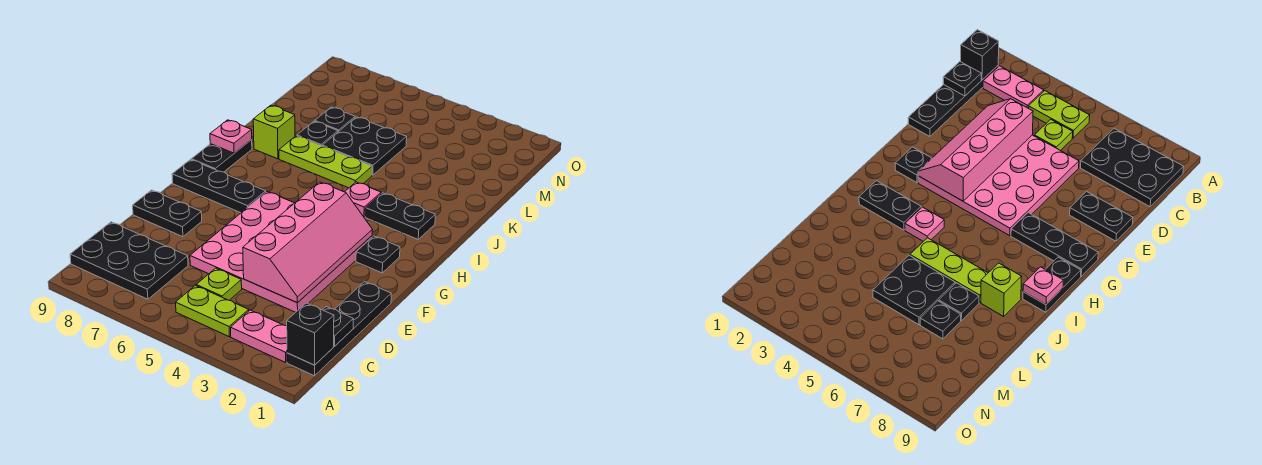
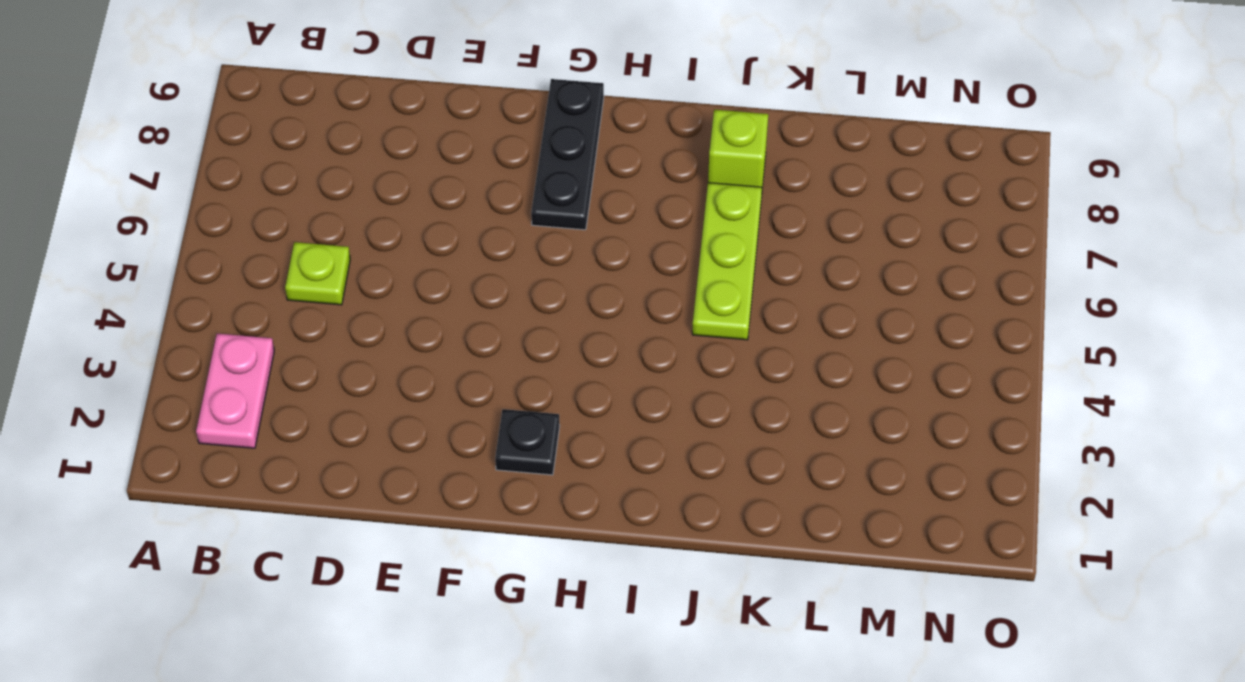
none -> black 1x4 plate [287,282,391,376]
none -> lime 1x2 plate [176,285,249,337]
none -> black 2x3 plate [70,222,188,299]

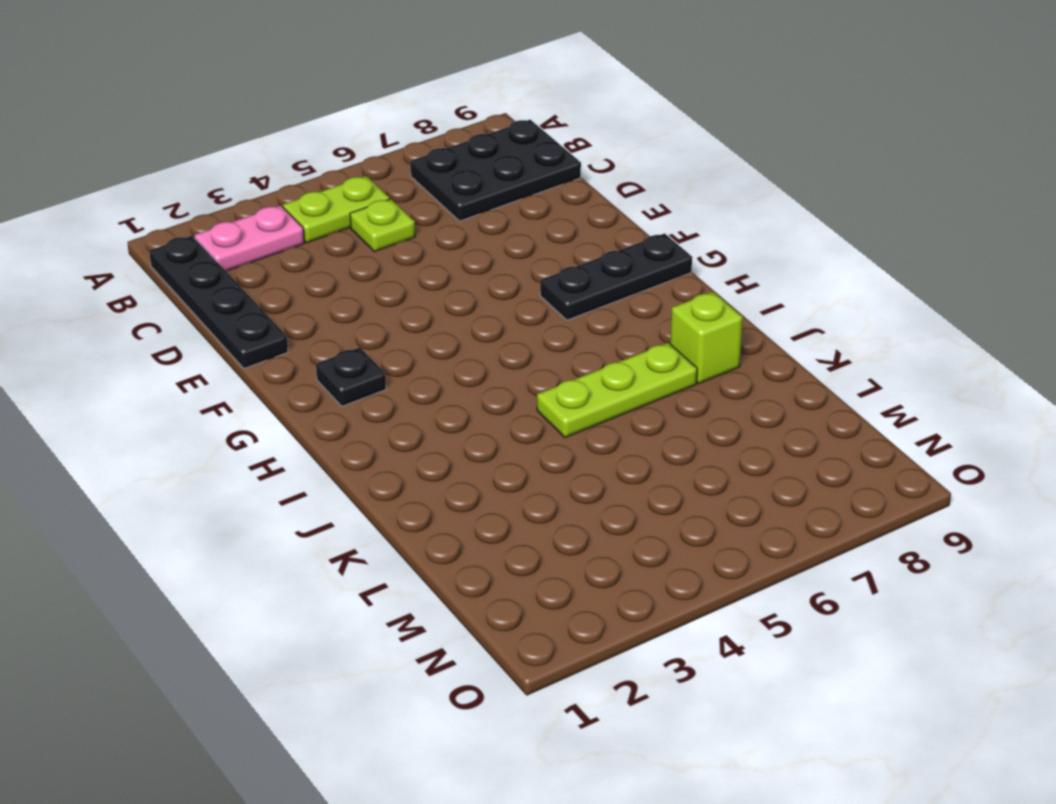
none -> pink 4x4 plate [190,192,372,312]
none -> black 1x2 plate [133,190,202,237]
none -> black 1x2 plate [191,140,252,172]

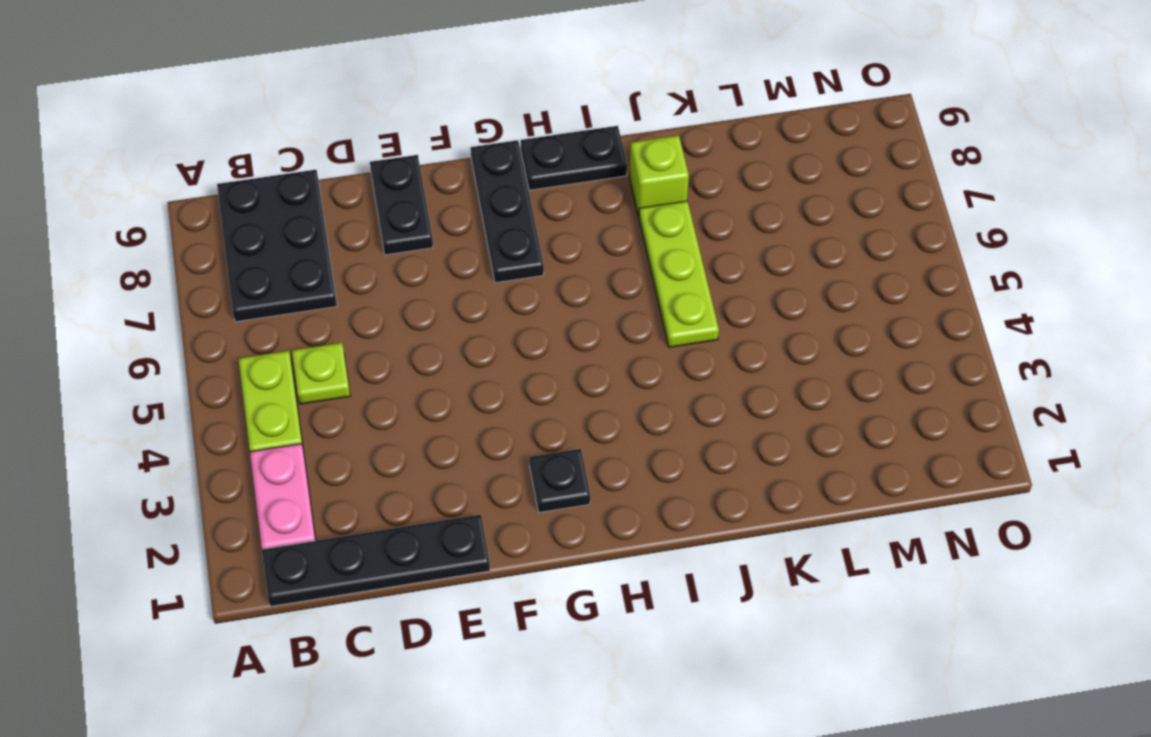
none -> pink 4x4 plate [190,192,372,312]
none -> black 1x2 plate [365,193,435,239]
none -> pink 1x1 plate [345,182,381,217]

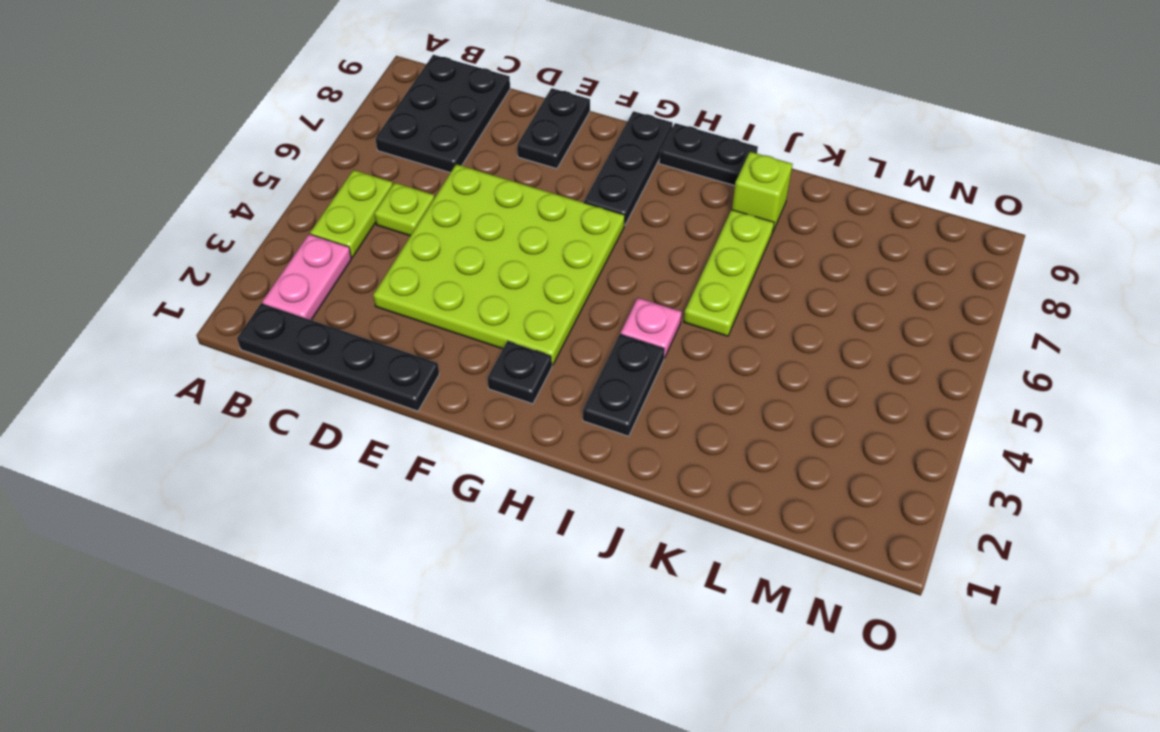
lime 4x4 plate [373,164,625,365] -> pink 4x4 plate [190,192,372,312]
none -> black 2x2 plate [322,117,407,175]
none -> black 1x1 plate [297,121,338,146]
none -> black 1x1 plate [315,107,355,132]

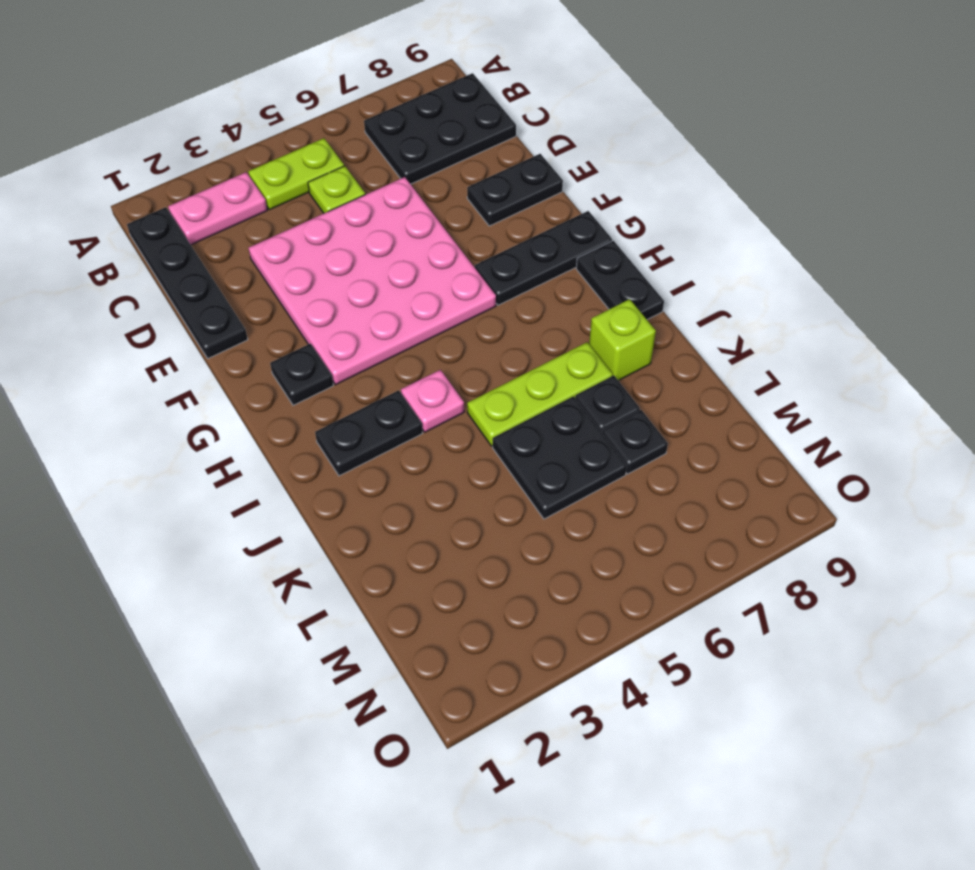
none -> black 1x1 brick [287,303,334,365]
none -> black 1x1 plate [323,307,353,346]
none -> pink 2x4 slope [243,182,372,303]

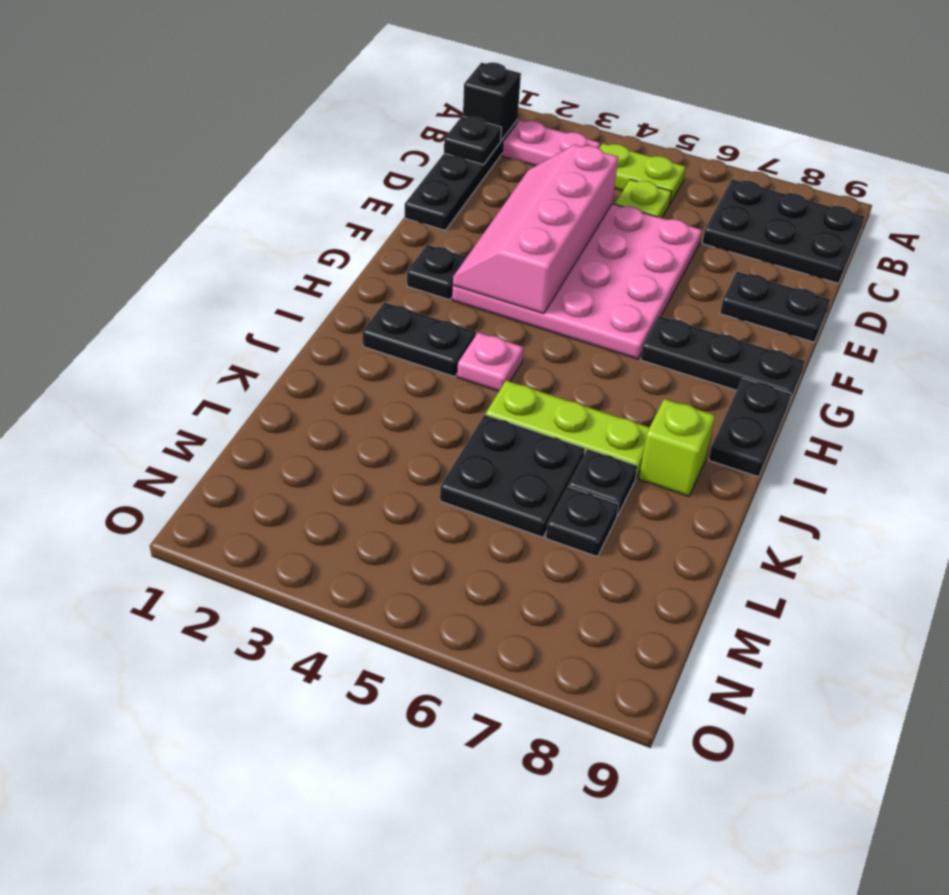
none -> pink 1x1 plate [210,120,252,153]

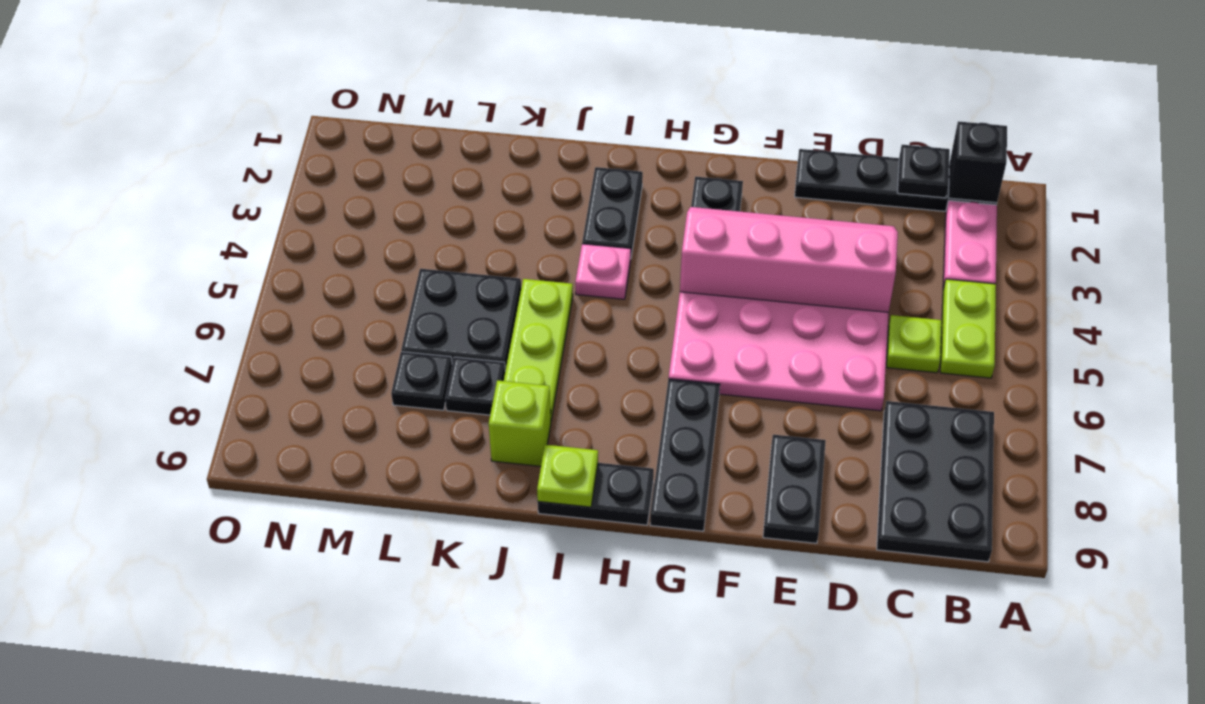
lime 1x1 plate [537,445,598,507] -> pink 1x1 plate [210,120,252,153]

